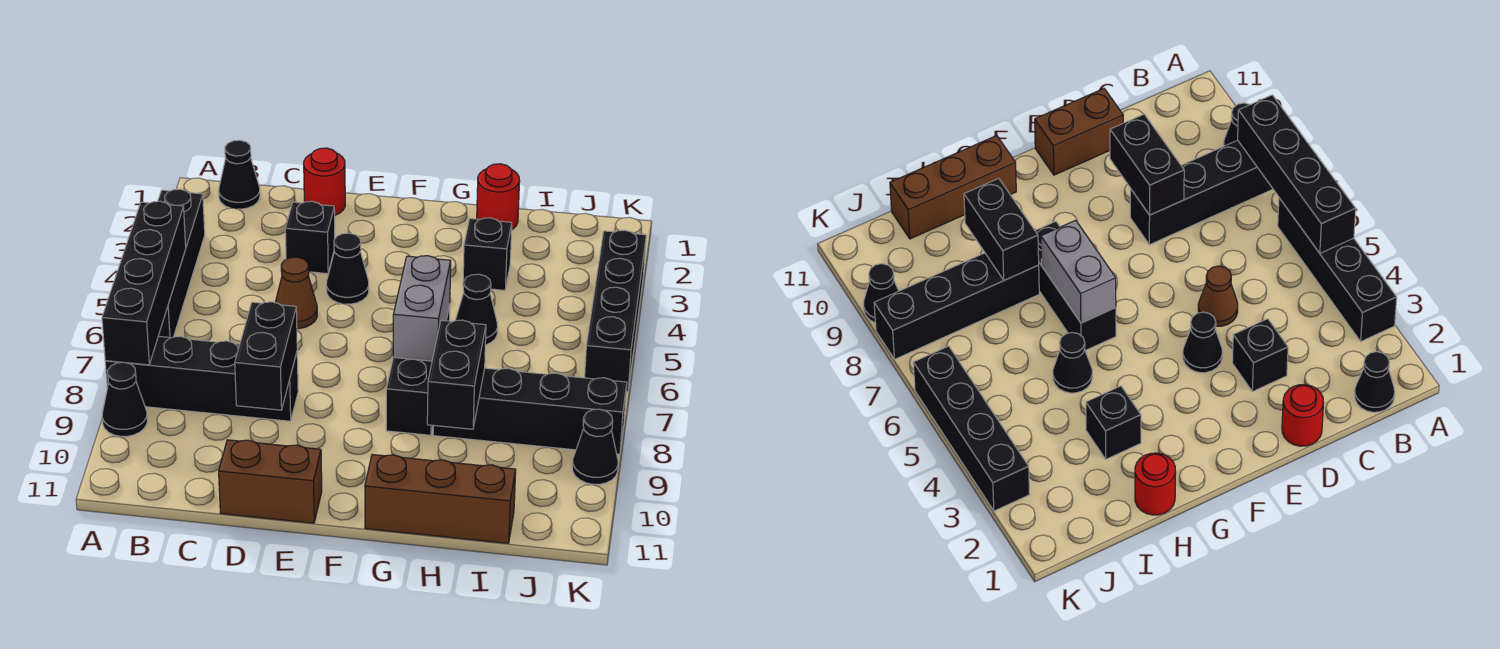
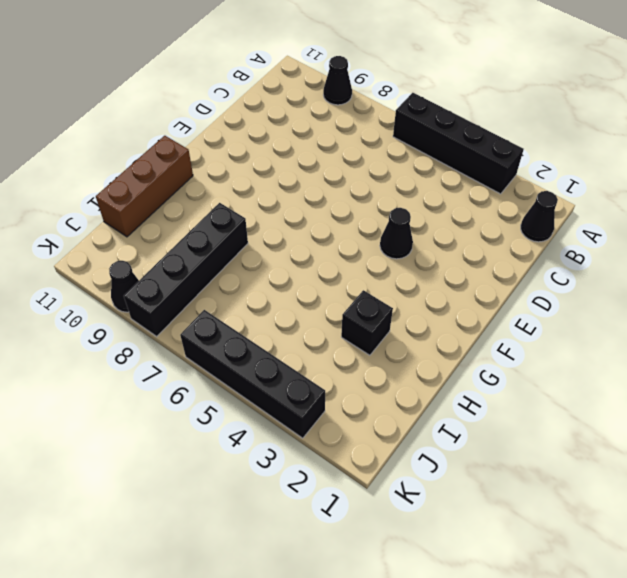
none -> black 1x4 brick [105,336,298,421]
none -> red 1x1 round brick [304,148,345,215]
none -> black 1x1 brick [285,201,335,274]

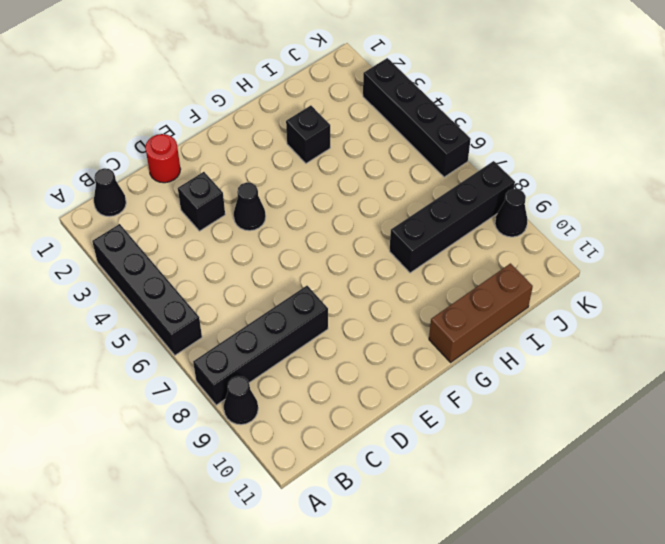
none -> brown 1x1 cone [275,257,317,329]
none -> brown 1x2 brick [219,440,322,523]
none -> black 1x3 brick [386,306,450,435]

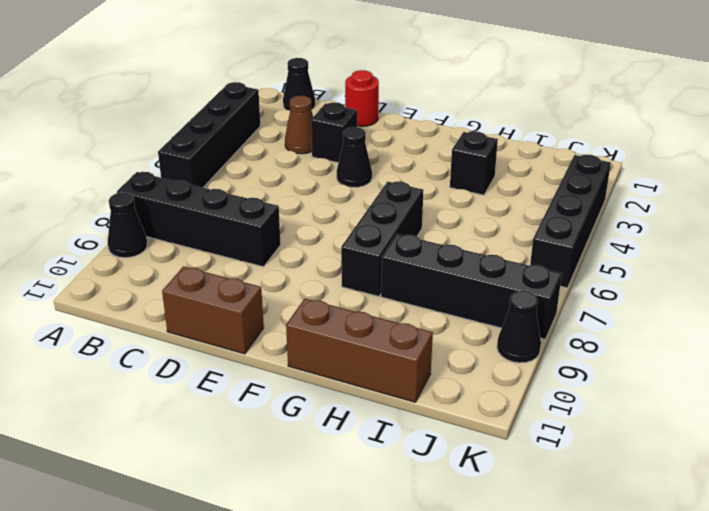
brown 1x1 cone [285,96,313,154] -> brown 1x1 cone moved to [275,257,317,329]
none -> red 1x1 round brick [477,164,520,229]
none -> black 1x1 cone [455,274,498,345]
none -> black 1x4 brick [102,201,186,365]

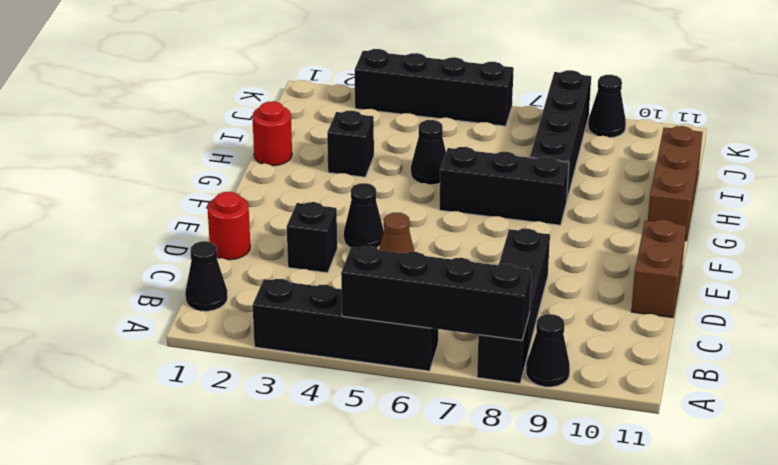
none -> black 1x2 brick [235,302,297,410]
none -> grey 1x2 brick [393,256,451,361]
none -> black 1x2 brick [427,320,486,429]

